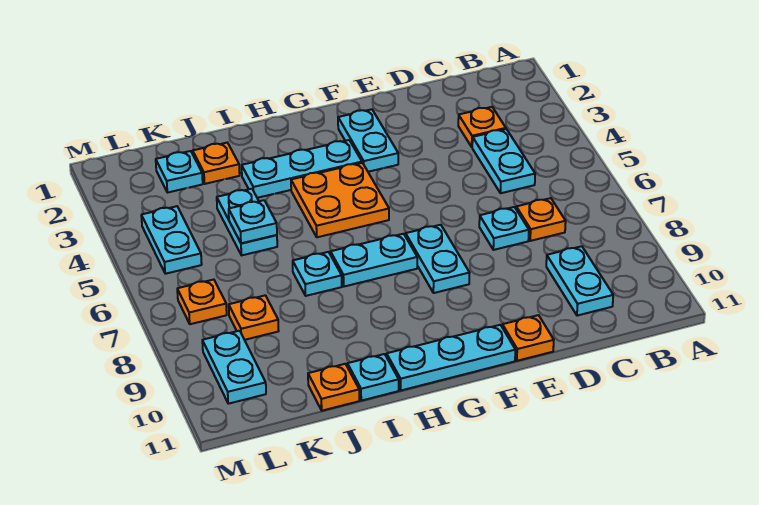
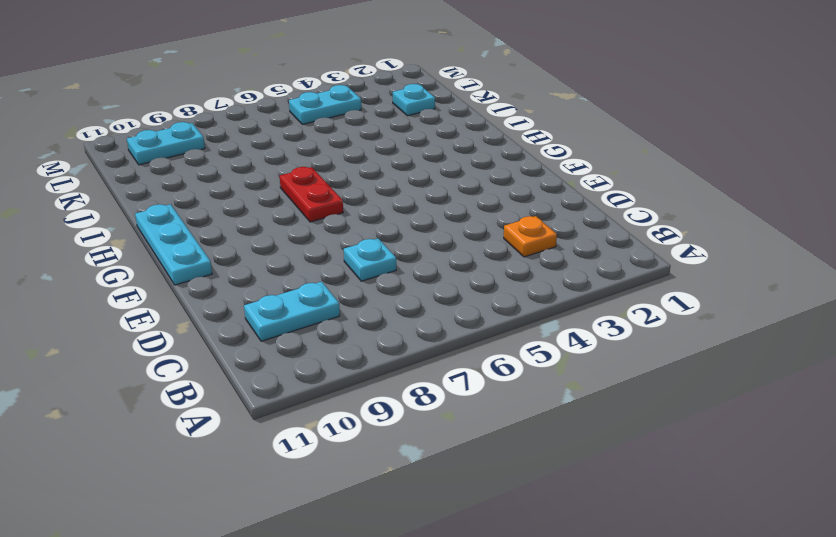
red 1x2 plate [280,167,343,222] -> cyan 1x2 plate [331,234,417,286]
none -> cyan 1x2 plate [472,129,535,193]
none -> orange 1x1 plate [516,198,566,241]
none -> orange 1x1 plate [502,315,554,361]

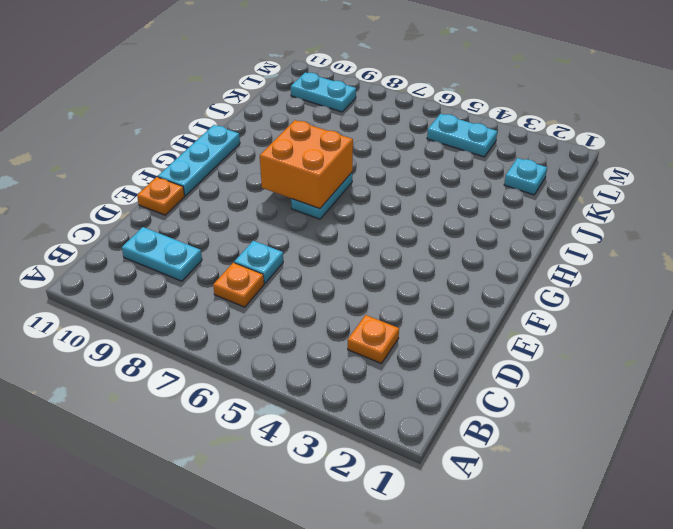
orange 2x2 brick [260,120,353,209] -> none
none -> cyan 1x2 plate [472,129,535,193]
none -> cyan 1x2 plate [338,109,398,172]
none -> cyan 1x2 plate [406,225,469,293]

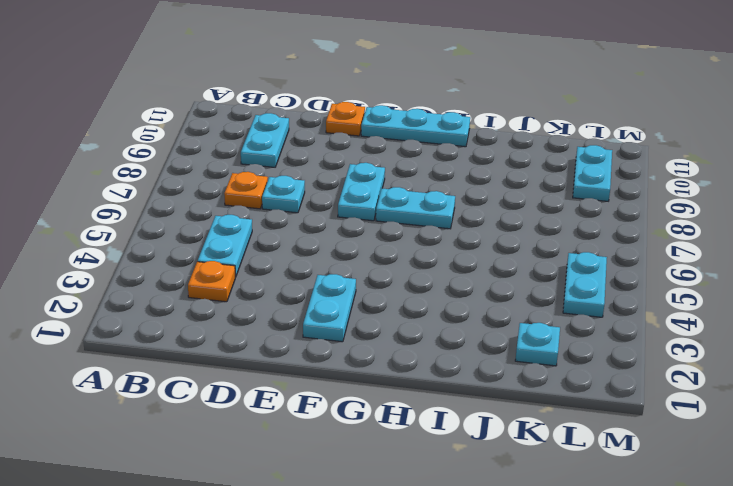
none -> cyan 1x3 plate [242,140,362,198]
none -> orange 2x2 plate [291,163,389,237]
none -> cyan 1x1 plate [293,252,342,296]

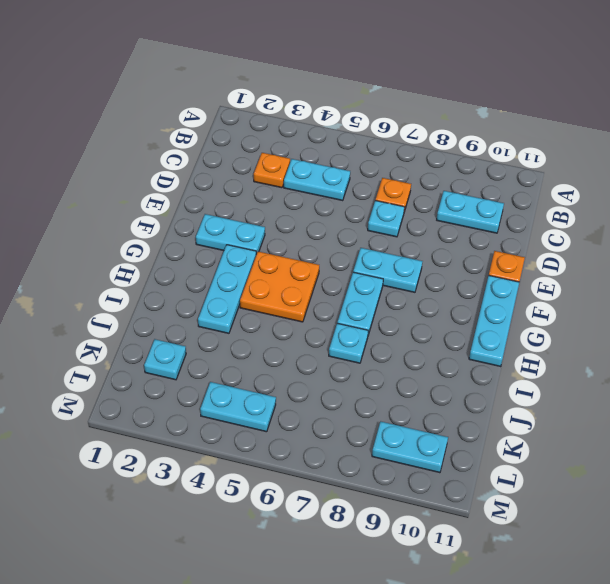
none -> cyan 1x1 plate [347,354,399,401]
none -> orange 1x1 plate [193,143,240,184]
none -> cyan 1x2 plate [217,189,277,255]

